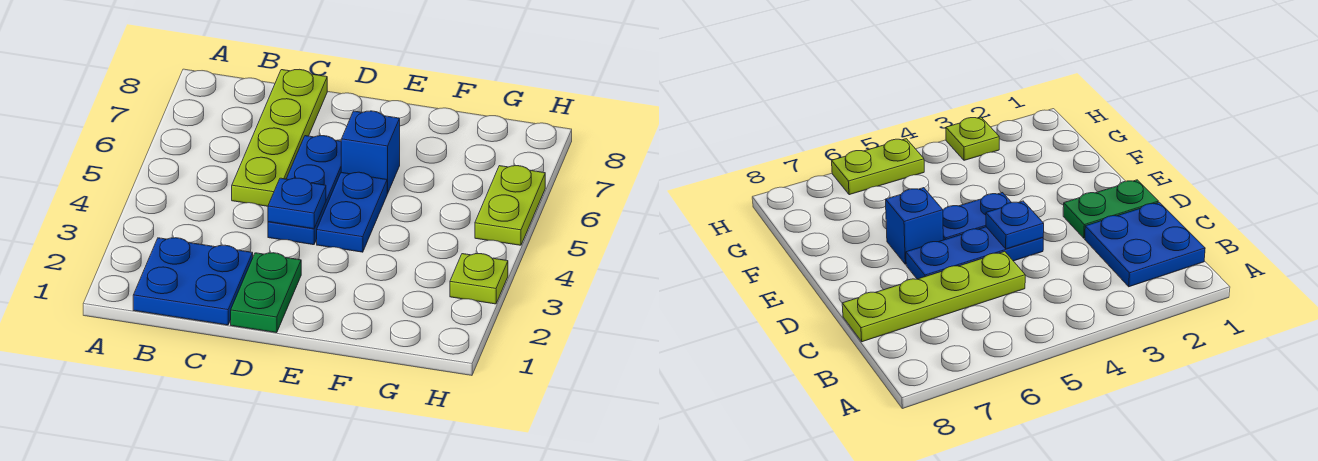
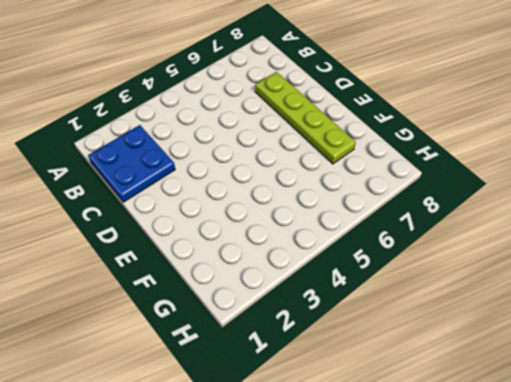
lime 1x4 plate [255,72,356,164] -> lime 1x4 plate turned to [232,69,327,206]
none -> green 1x2 plate [231,253,301,333]
none -> blue 1x3 plate [268,136,341,245]

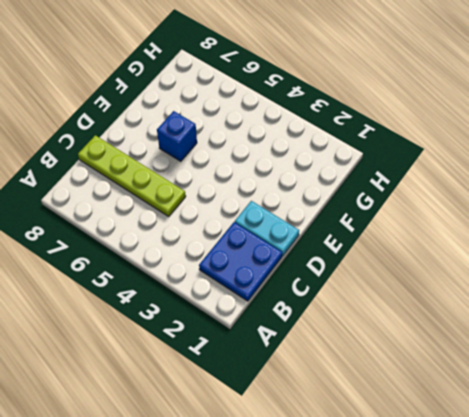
cyan 1x2 plate [235,201,299,256] -> green 1x2 plate [231,253,301,333]
none -> blue 1x3 plate [268,136,341,245]
none -> blue 1x2 plate [317,172,388,252]

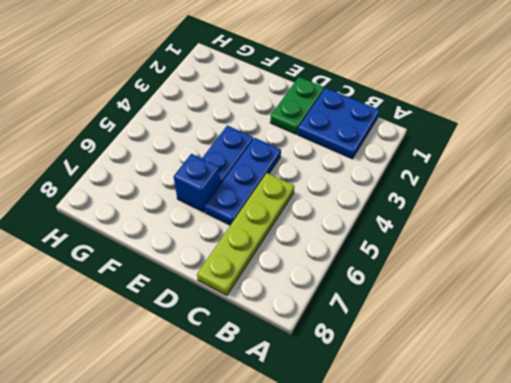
none -> lime 1x1 plate [450,254,508,304]
none -> lime 1x2 plate [475,166,545,245]

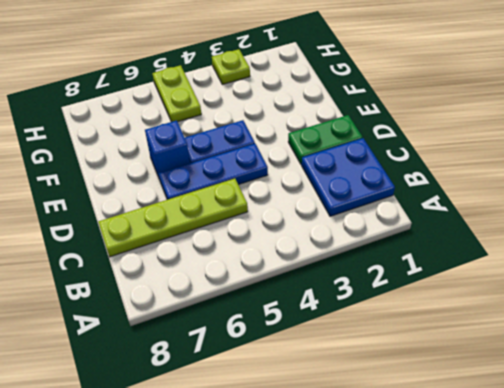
lime 1x2 plate [152,65,201,122] -> lime 1x2 plate turned to [475,166,545,245]
none -> blue 1x1 plate [268,178,326,229]

